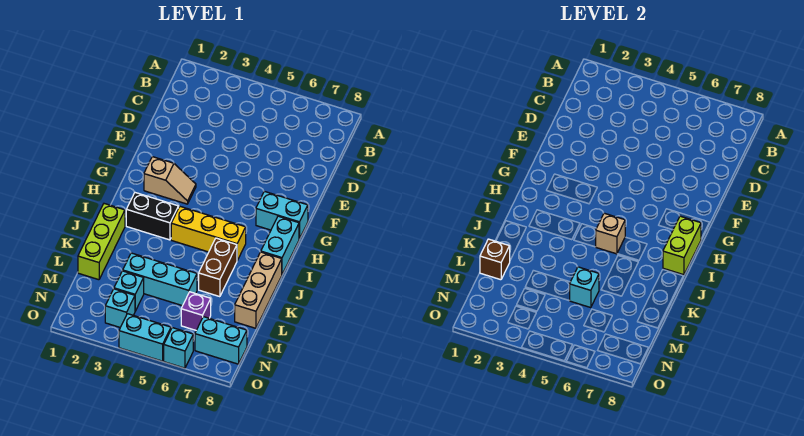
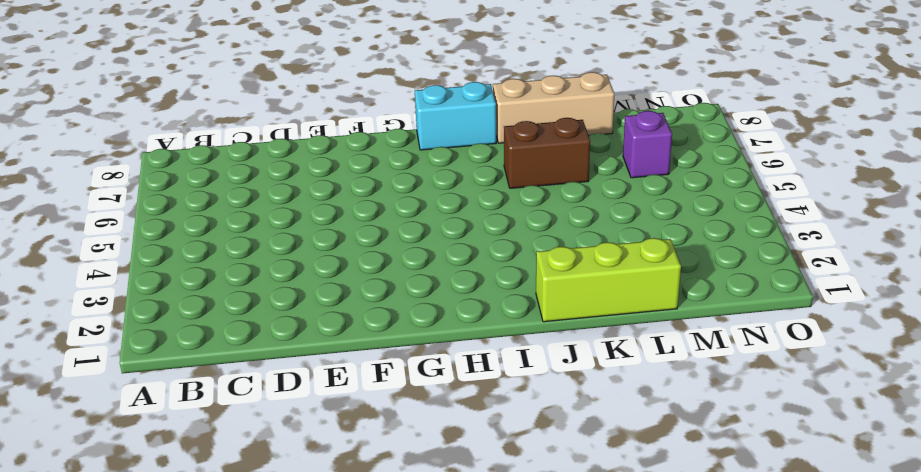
none -> tan 1x2 slope [144,157,196,204]
none -> cyan 1x2 brick [256,191,308,239]
none -> black 1x2 brick [126,193,178,240]

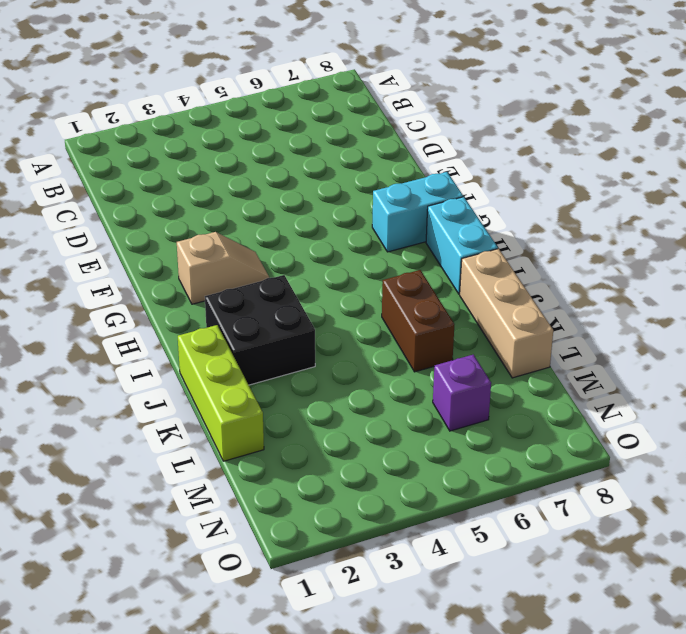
black 2x2 brick [205,275,315,385] -> black 1x2 brick [126,193,178,240]
none -> yellow 1x3 brick [171,206,246,260]
none -> cyan 1x3 brick [123,253,197,306]
none -> cyan 1x1 brick [114,271,144,311]

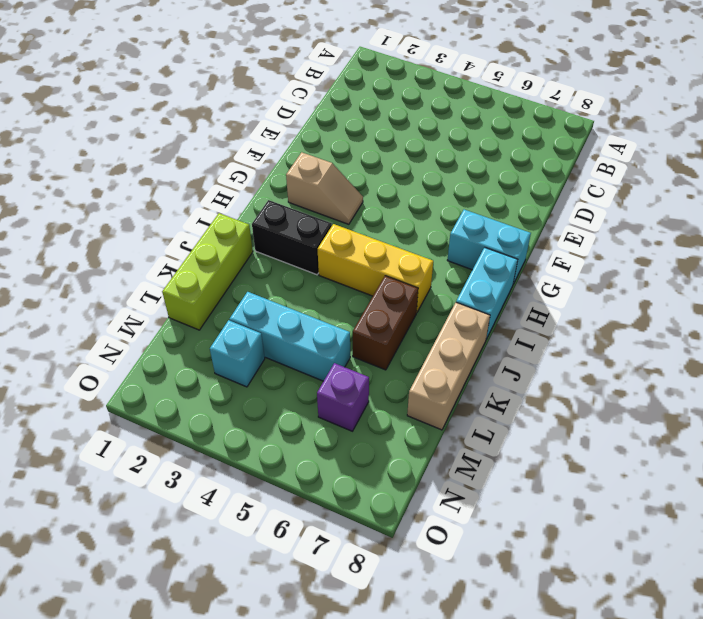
none -> cyan 1x1 brick [105,289,135,327]
none -> cyan 1x2 brick [195,317,247,364]
none -> cyan 1x2 brick [119,314,171,361]

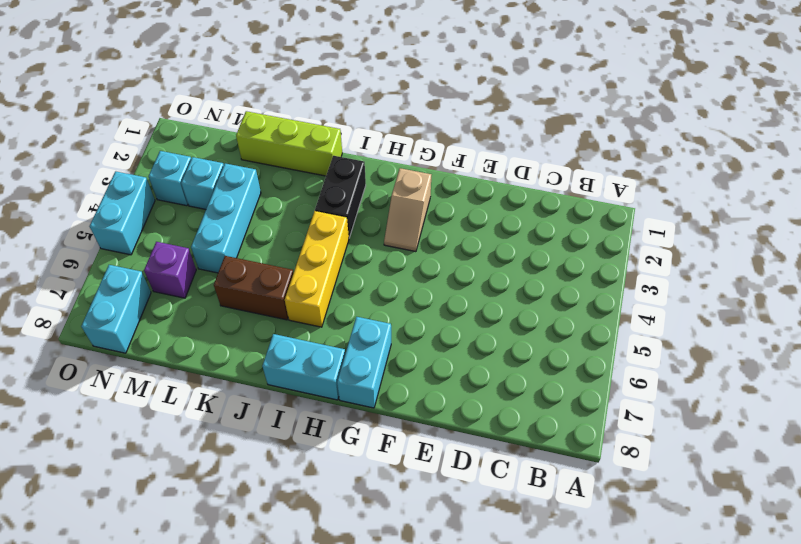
none -> tan 1x3 brick [235,252,282,328]
none -> cyan 1x1 brick [164,328,193,368]
none -> lime 1x2 brick [663,216,701,275]

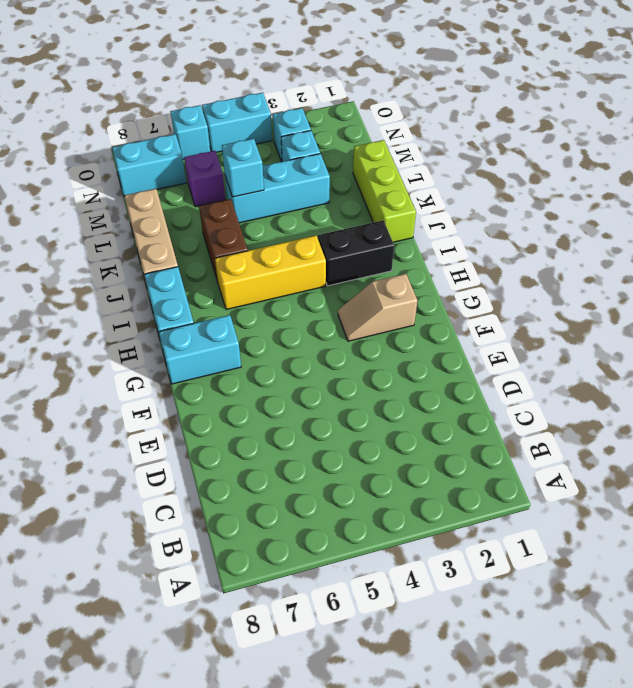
none -> lime 1x2 brick [663,216,701,275]
none -> tan 1x1 brick [596,213,625,254]
none -> brown 1x1 brick [480,239,510,280]

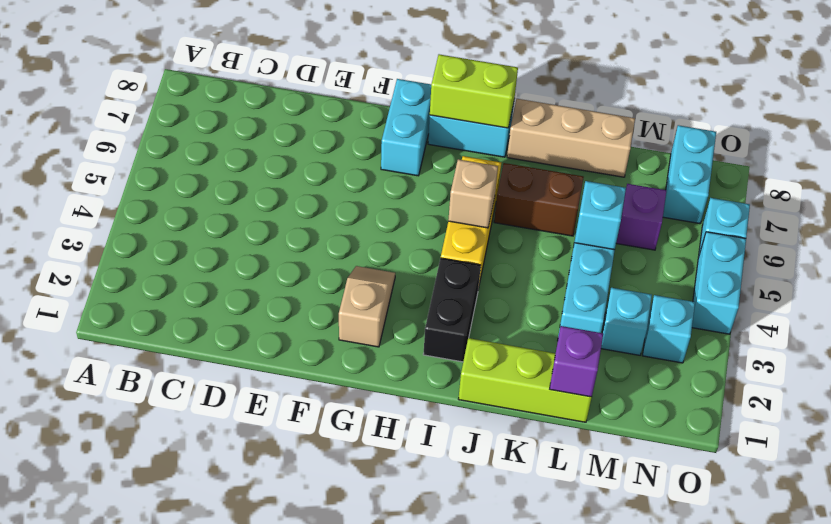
purple 1x1 brick [550,326,603,397] -> brown 1x1 brick [480,239,510,280]

